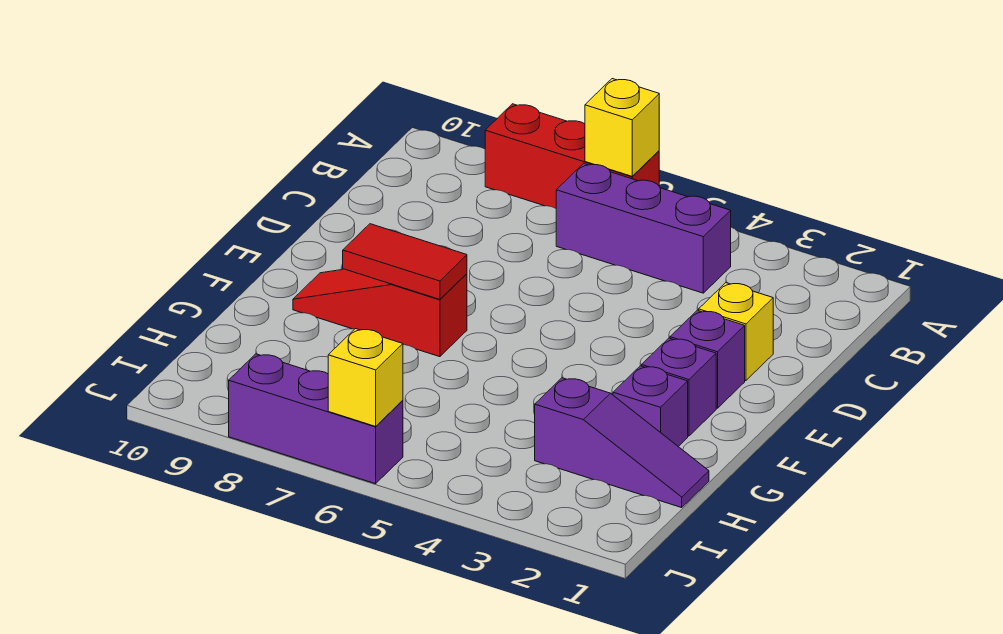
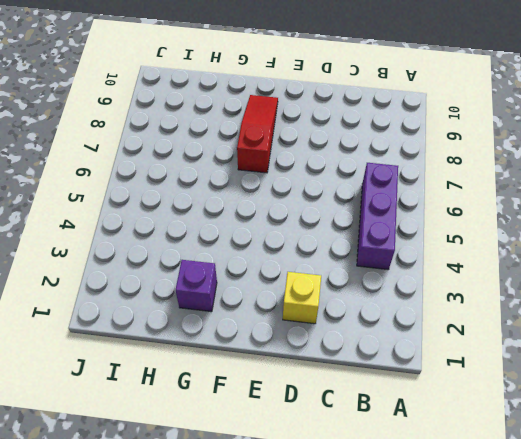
none -> red 1x3 brick [485,104,659,208]
none -> purple 1x1 brick [670,310,745,408]
none -> purple 1x1 brick [642,338,716,436]

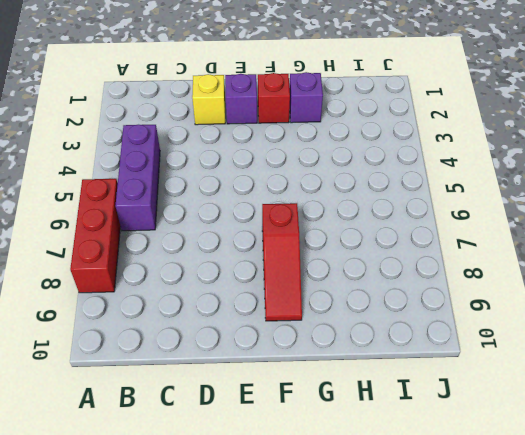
red 1x1 brick [258,73,290,123] -> purple 1x1 brick [642,338,716,436]
none -> purple 1x3 slope [535,378,709,508]
none -> purple 1x3 brick [229,354,403,484]
none -> yellow 1x1 brick [585,79,659,176]

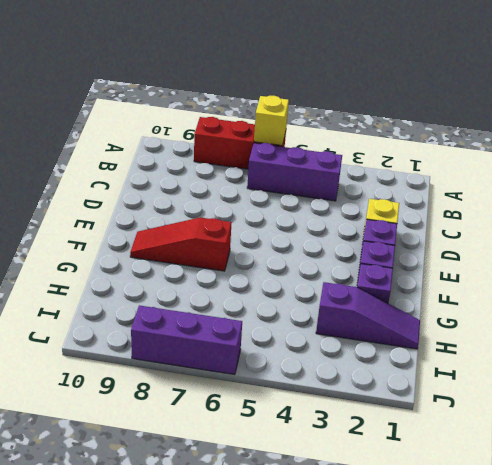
none -> red 1x2 tile [343,224,467,299]
none -> yellow 1x1 brick [328,329,403,426]

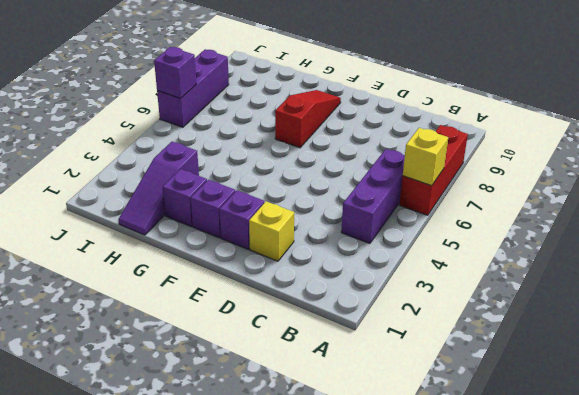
purple 1x1 brick [154,47,196,99] -> yellow 1x1 brick [328,329,403,426]
none -> red 1x2 tile [343,224,467,299]

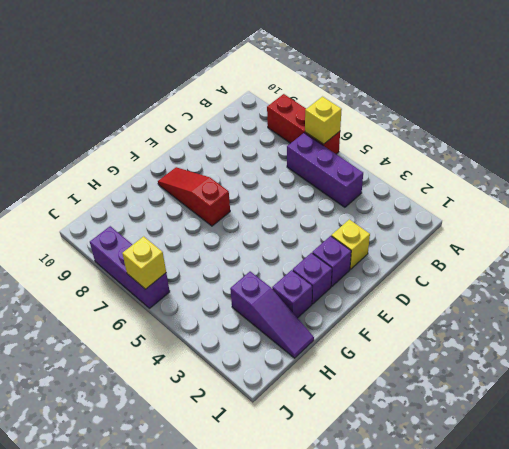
none -> red 1x2 tile [343,224,467,299]

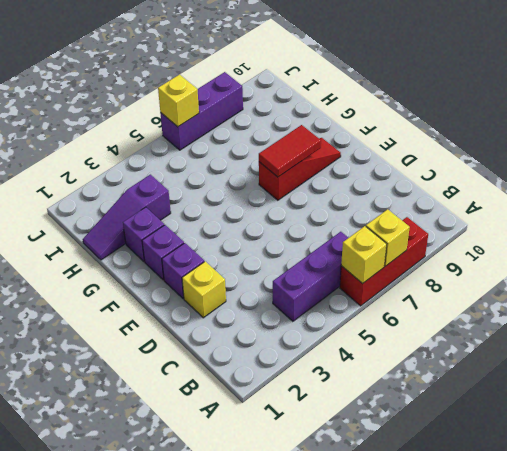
yellow 1x1 brick [366,209,410,266] -> none

